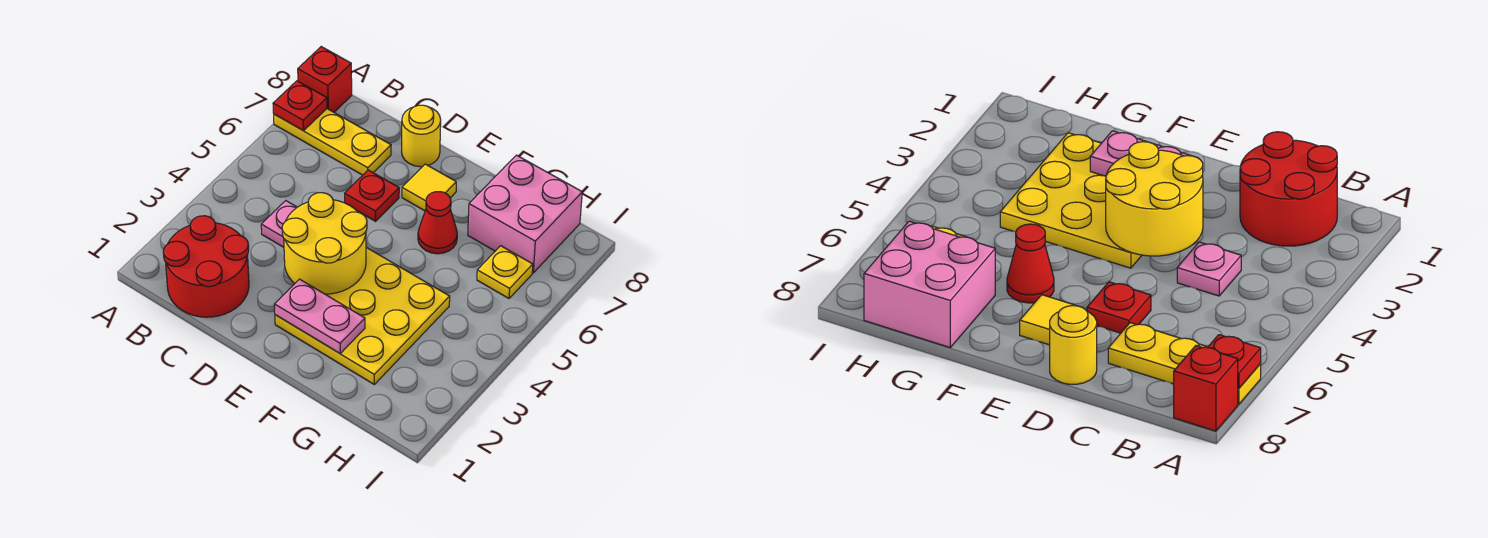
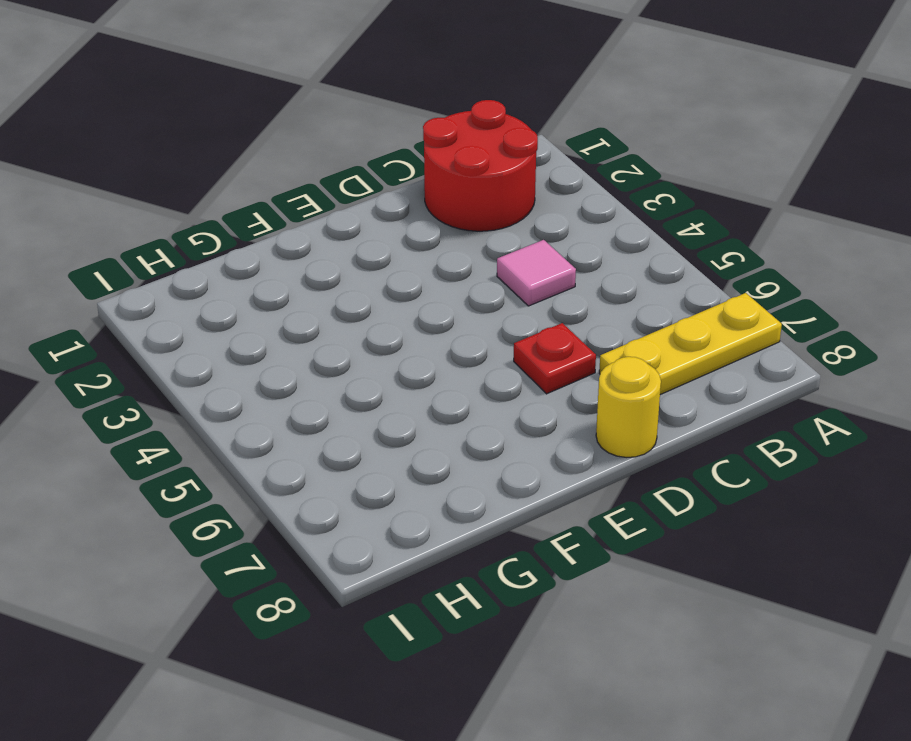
pink 1x1 tile [497,240,576,306] -> pink 1x1 plate [261,201,297,247]
none -> red 1x1 brick [298,47,352,112]
none -> yellow 3x3 plate [275,248,450,384]
none -> yellow 1x1 tile [402,164,456,211]

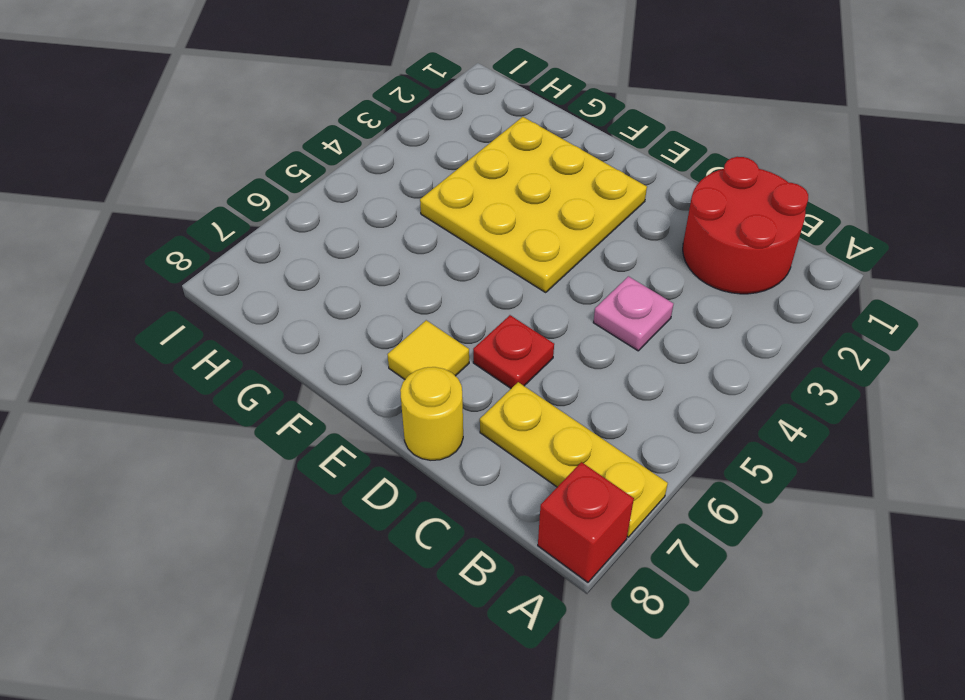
none -> red 1x1 cone [418,192,457,254]
none -> pink 2x2 brick [468,155,582,273]
none -> yellow 1x1 plate [477,246,533,298]

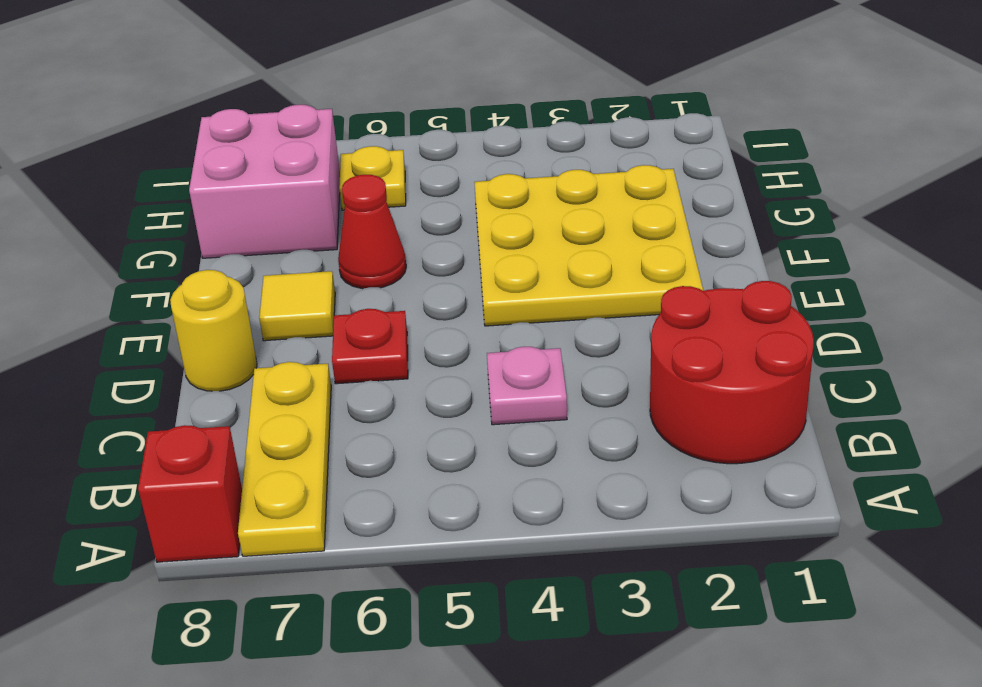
none -> red 1x1 plate [273,81,327,131]
none -> yellow 2x2 round brick [282,193,367,294]
none -> pink 1x2 plate [274,279,365,353]

